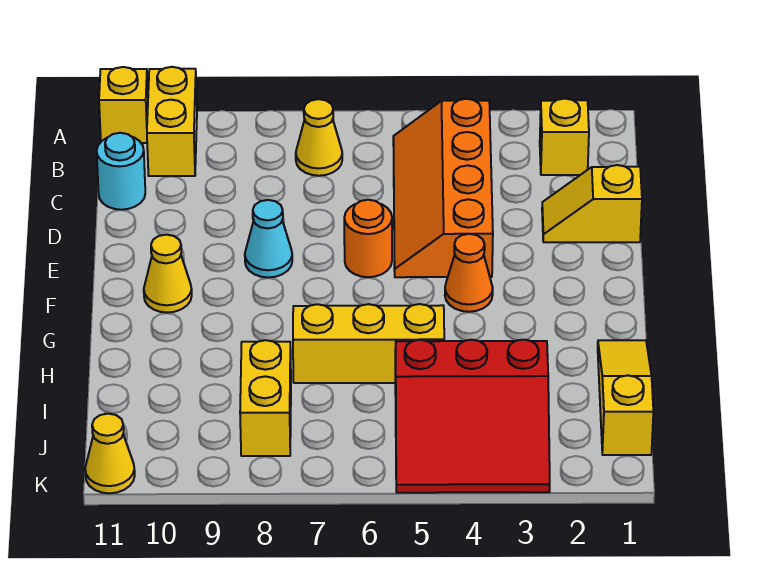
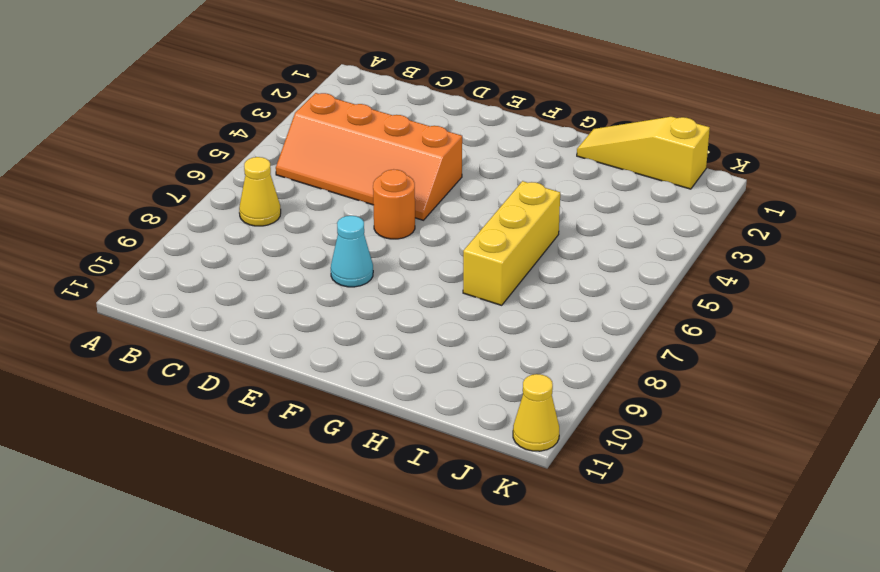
none -> yellow 1x2 brick [147,67,197,176]
none -> yellow 1x1 brick [99,67,148,143]
none -> yellow 1x1 brick [540,99,589,175]

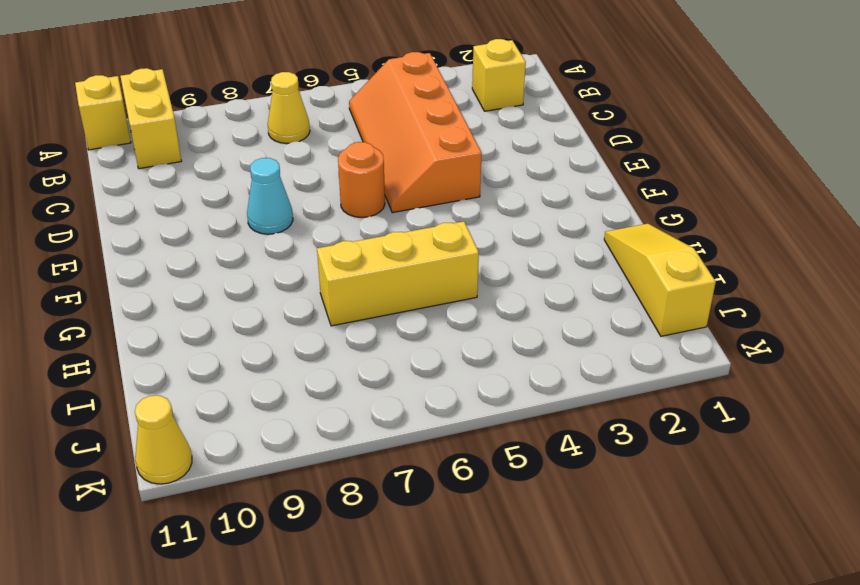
none -> cyan 1x1 round brick [97,133,145,210]
none -> yellow 1x2 slope [542,165,642,242]
none -> orange 1x1 cone [445,234,493,312]

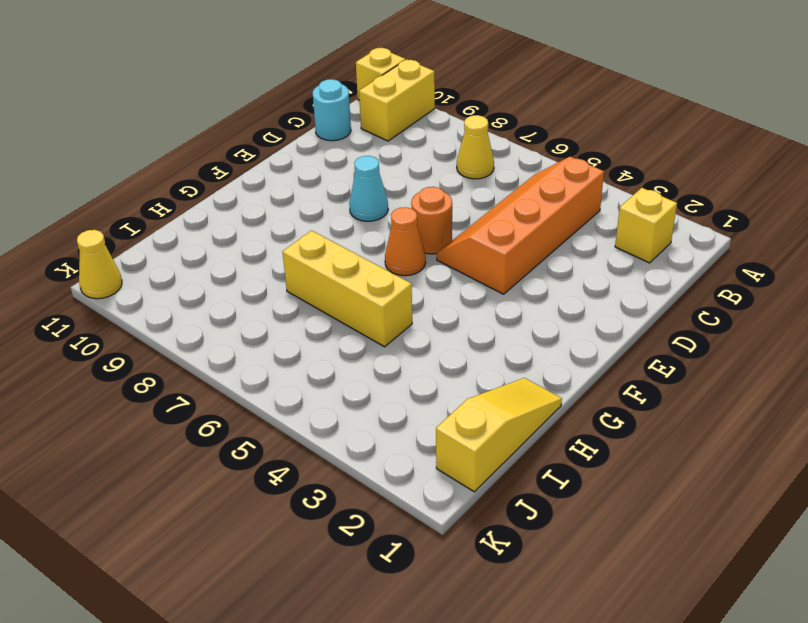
orange 1x1 cone [385,207,426,276] -> orange 1x1 cone moved to [445,234,493,312]
none -> yellow 1x2 slope [542,165,642,242]
none -> yellow 1x1 cone [144,235,192,313]
none -> red 3x3 slope [395,340,550,493]

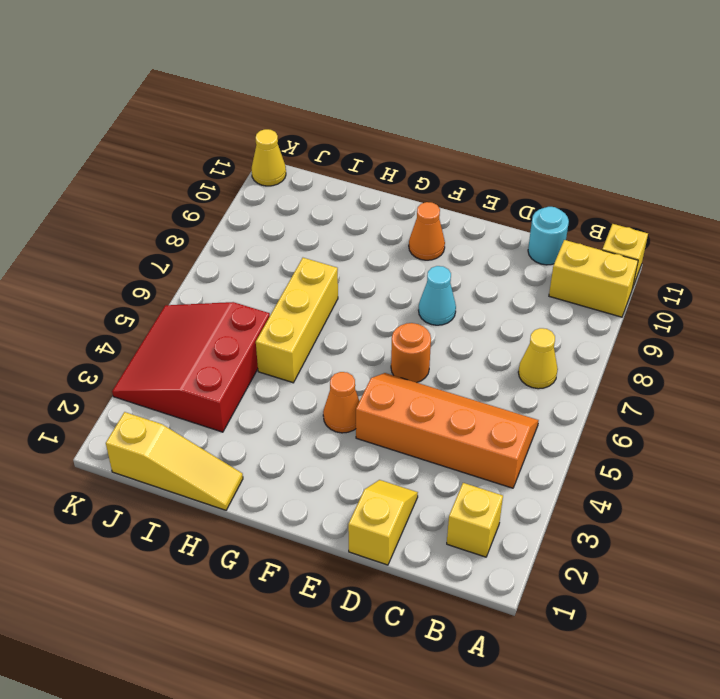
orange 1x1 cone [409,202,445,260] -> yellow 1x1 cone [144,235,192,313]
none -> yellow 1x2 brick [240,340,291,456]

